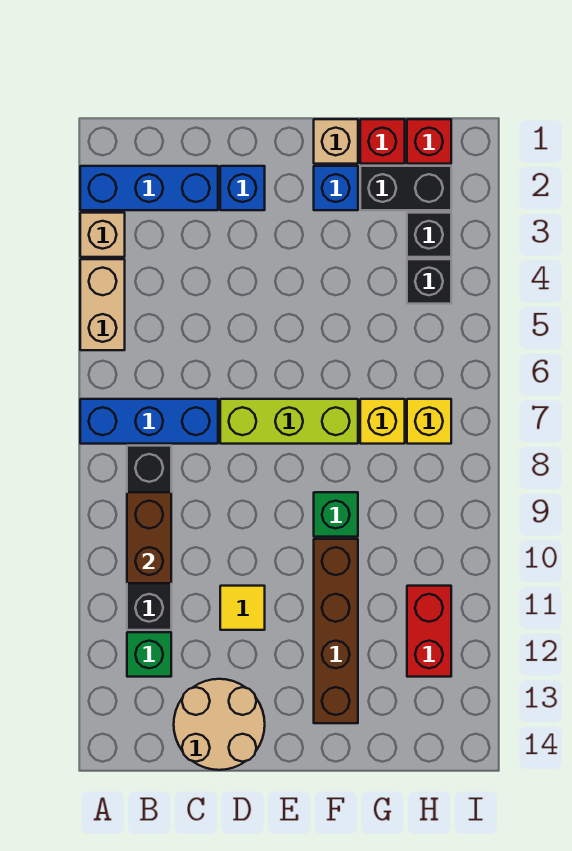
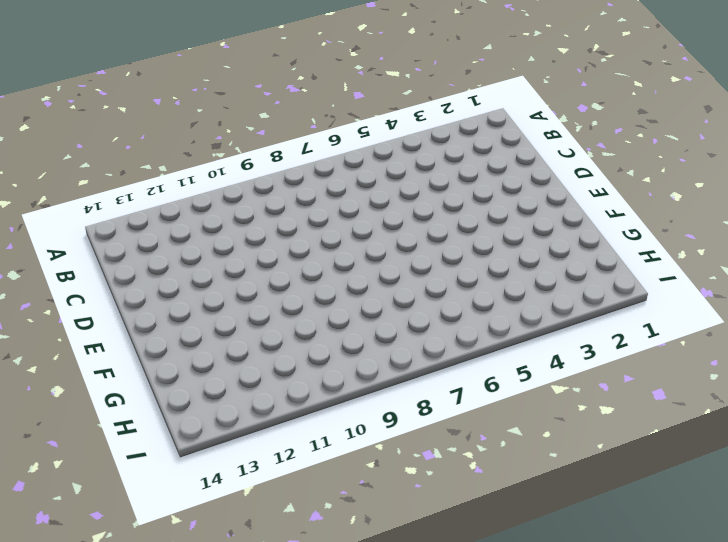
none -> blue 1x3 brick [80,166,218,210]
none -> tan 1x1 brick [80,213,125,257]
none -> tan 1x2 brick [80,259,125,350]

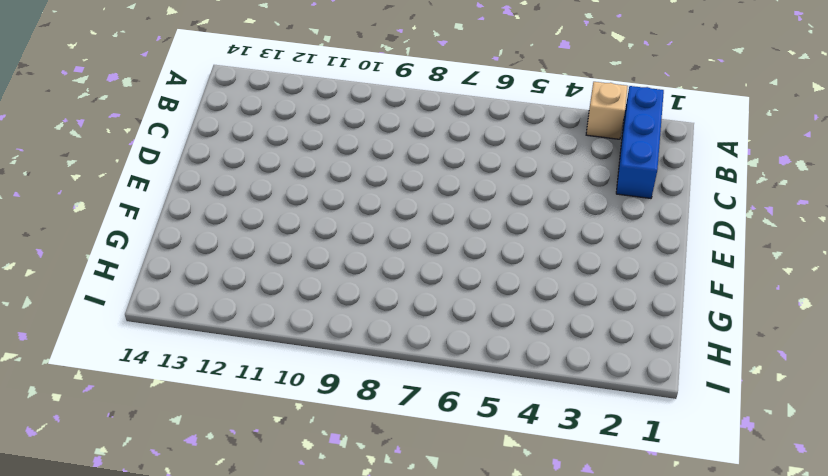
none -> tan 1x2 brick [80,259,125,350]
none -> blue 1x3 brick [80,399,218,444]
none -> black 1x4 brick [127,446,171,630]

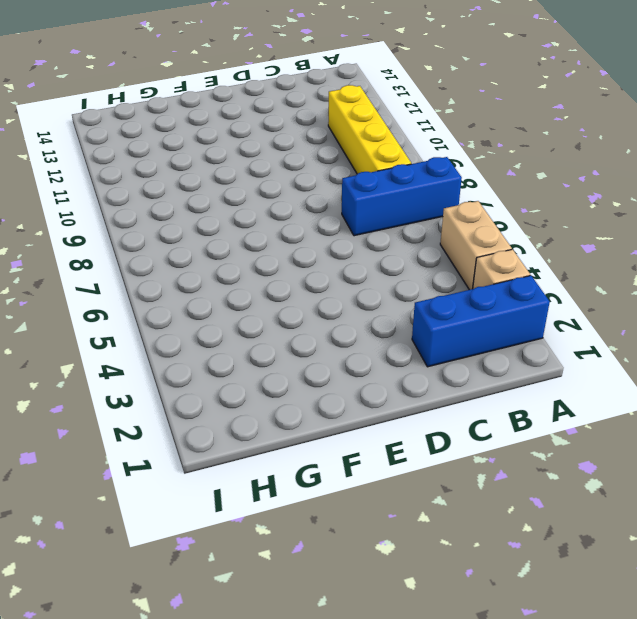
yellow 1x4 brick [328,85,411,174] -> black 1x4 brick [127,446,171,630]
none -> green 1x1 brick [127,632,171,677]
none -> tan 2x2 round brick [174,679,265,770]
none -> blue 1x1 brick [220,166,265,210]

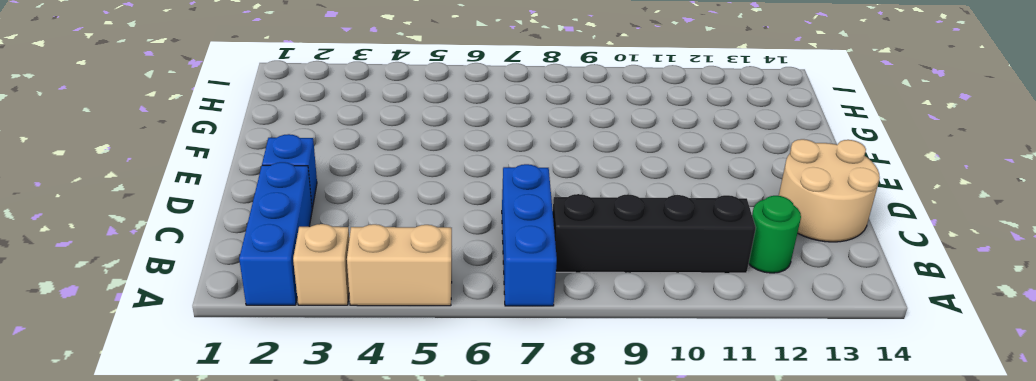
green 1x1 round brick [749,196,801,273] -> green 1x1 brick [127,632,171,677]
none -> lime 1x3 brick [220,399,358,444]
none -> yellow 1x1 tile [220,586,265,630]
none -> tan 1x1 brick [314,119,358,164]

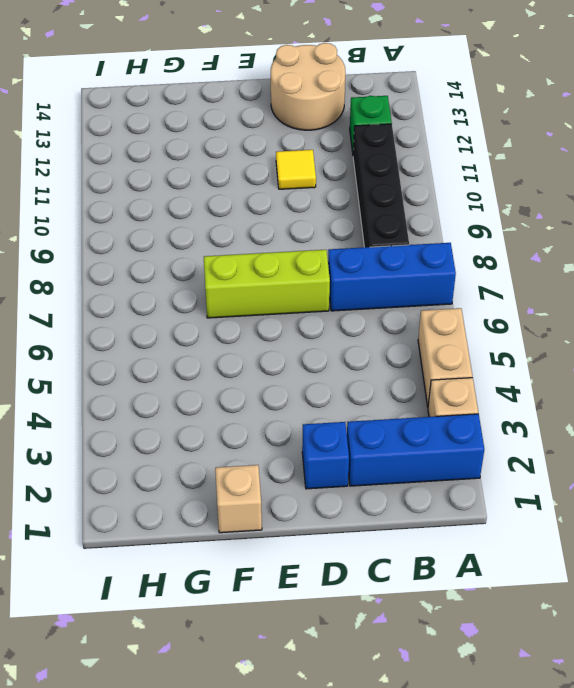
none -> blue 1x1 brick [314,166,358,210]
none -> green 1x1 brick [314,492,358,537]
none -> brown 1x4 brick [314,539,358,723]

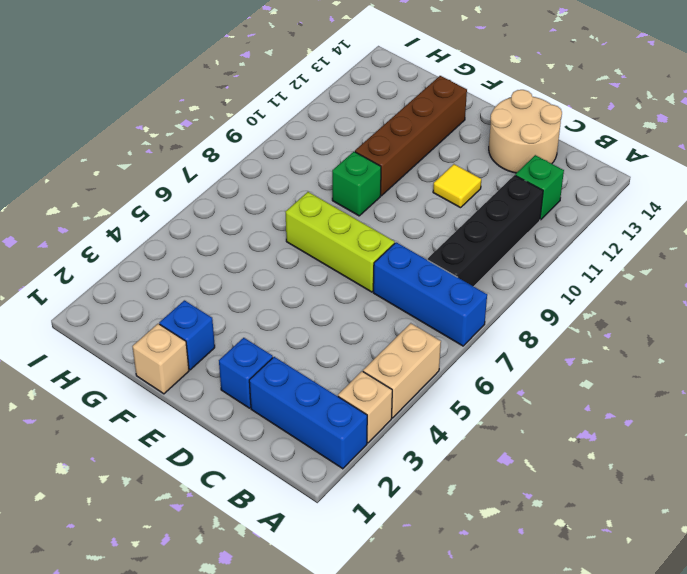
none -> red 1x1 brick [360,119,405,164]
none -> black 1x2 brick [360,166,451,210]
none -> yellow 1x1 brick [360,399,405,444]

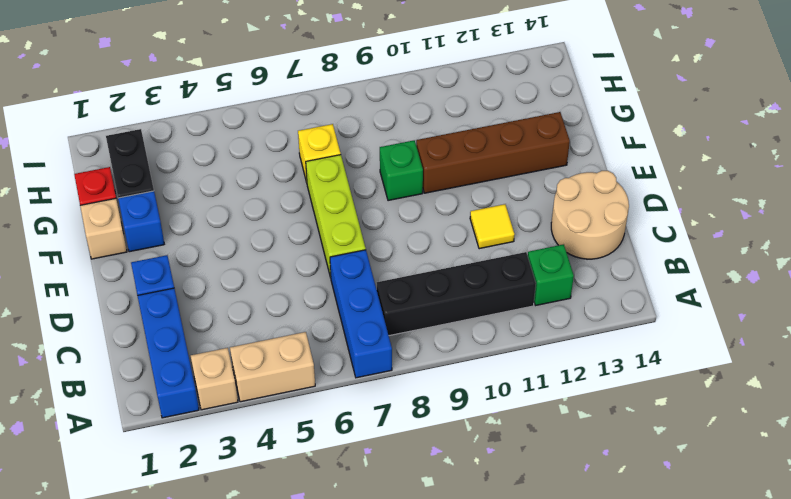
none -> red 1x1 brick [407,119,451,164]
none -> black 1x1 brick [407,213,451,257]
none -> black 1x1 brick [407,259,451,304]

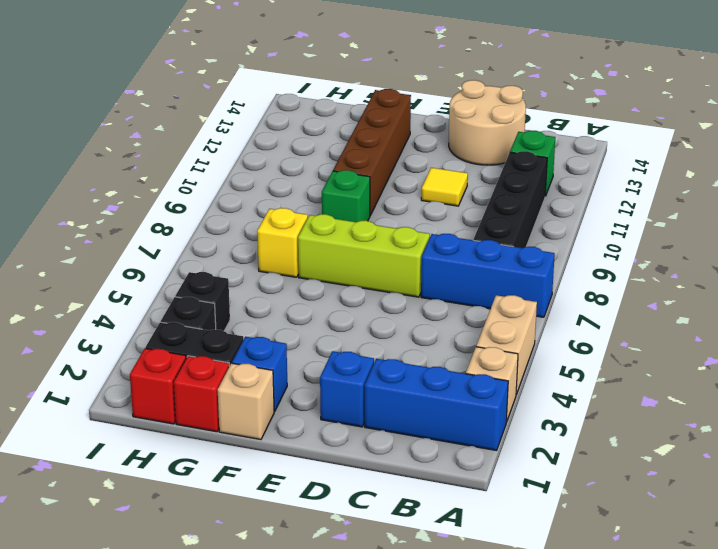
none -> yellow 1x1 brick [407,399,451,444]
none -> red 1x2 brick [407,586,451,677]
none -> brown 1x2 brick [127,492,171,583]

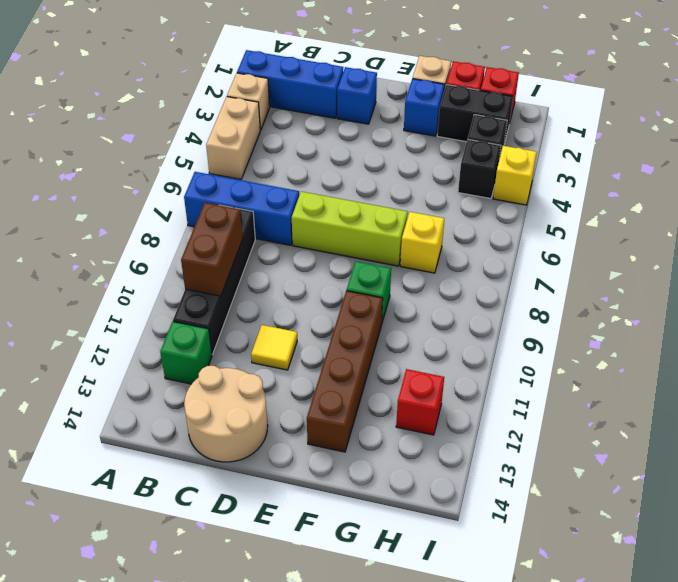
red 1x1 brick [396,369,444,435] -> red 1x2 brick [407,586,451,677]
yellow 1x1 brick [493,146,537,205] -> yellow 1x1 brick moved to [407,399,451,444]

